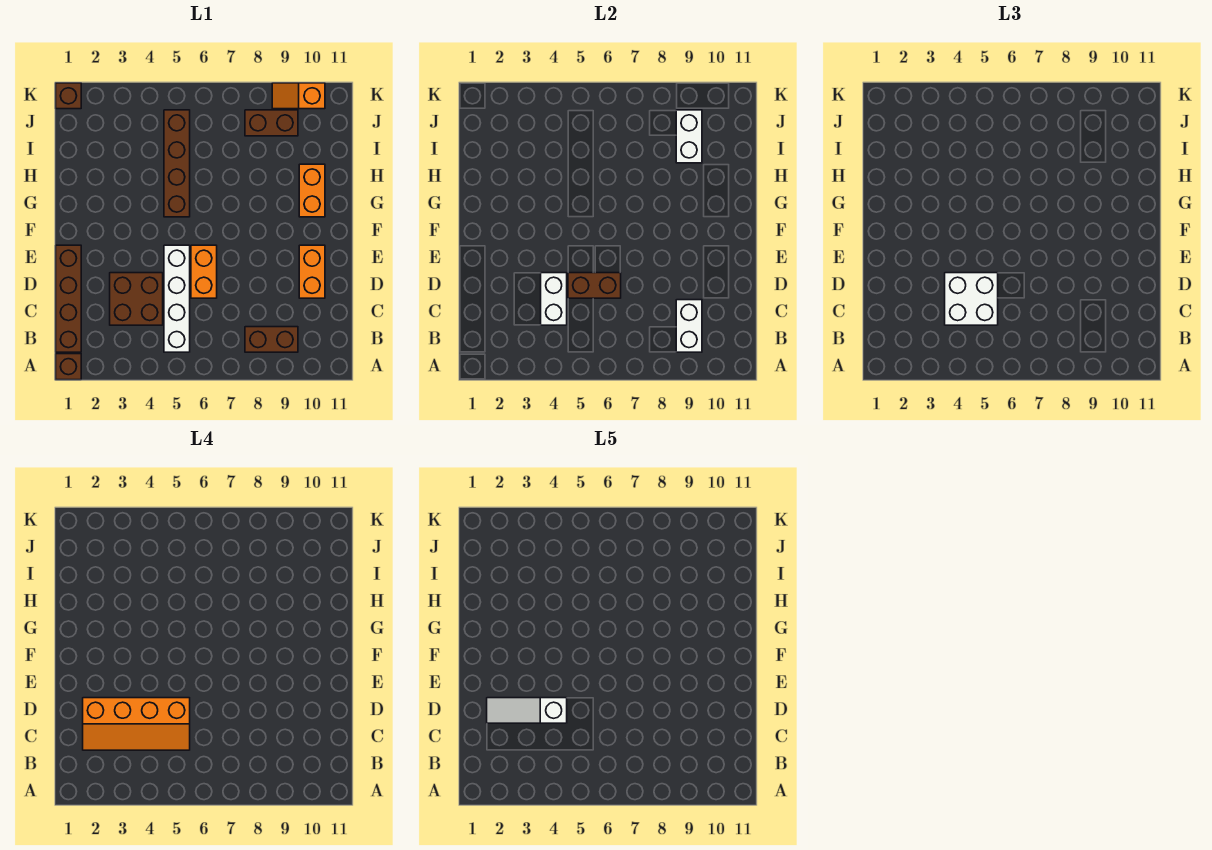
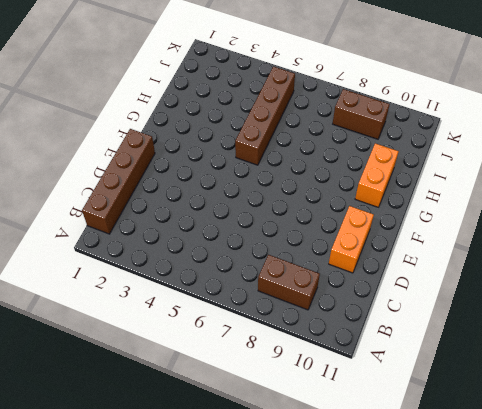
none -> brown 1x1 brick [56,354,81,380]
none -> white 1x4 brick [164,245,190,352]
none -> brown 2x2 brick [110,273,163,325]

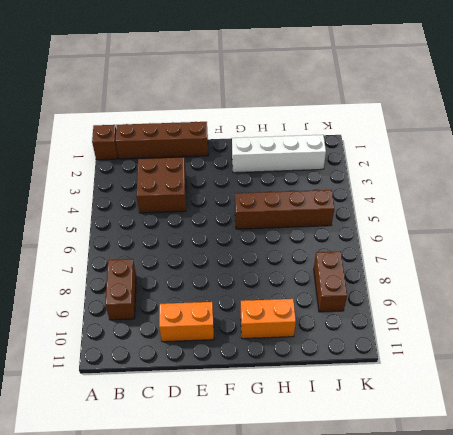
white 1x4 brick [232,135,326,173] -> white 1x4 brick moved to [164,245,190,352]
none -> orange 1x2 brick [191,245,217,298]
none -> brown 1x1 brick [56,83,81,109]
none -> orange 1x2 slope [272,83,325,109]

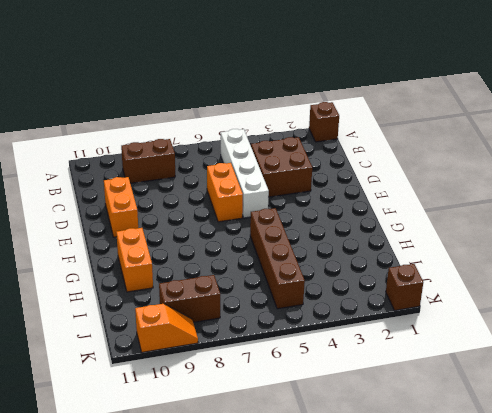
none -> brown 1x4 brick [56,245,81,352]
none -> white 1x2 brick [676,300,702,352]
none -> white 1x2 brick [541,273,567,325]

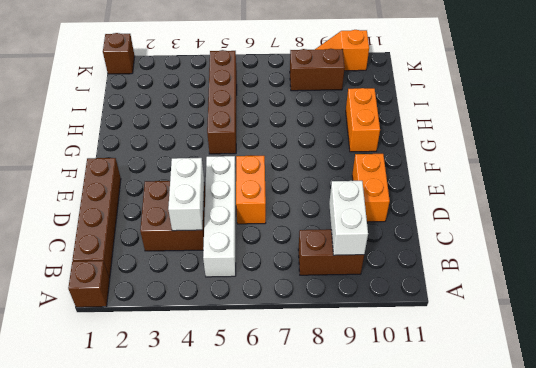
none -> brown 1x2 brick [568,273,621,298]
none -> white 1x2 brick [676,110,702,163]
none -> white 2x2 brick [945,273,998,325]

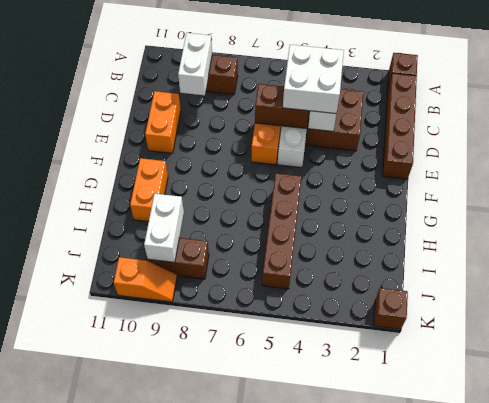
none -> orange 2x4 slope [83,698,190,750]
none -> white 1x3 slope [487,698,567,723]

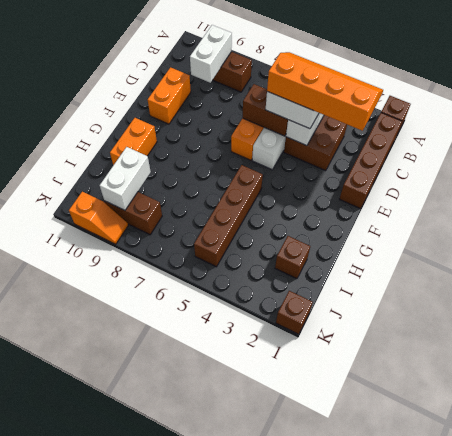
brown 1x1 brick [275,236,310,279] -> none
none -> white 1x3 slope [487,698,567,723]

